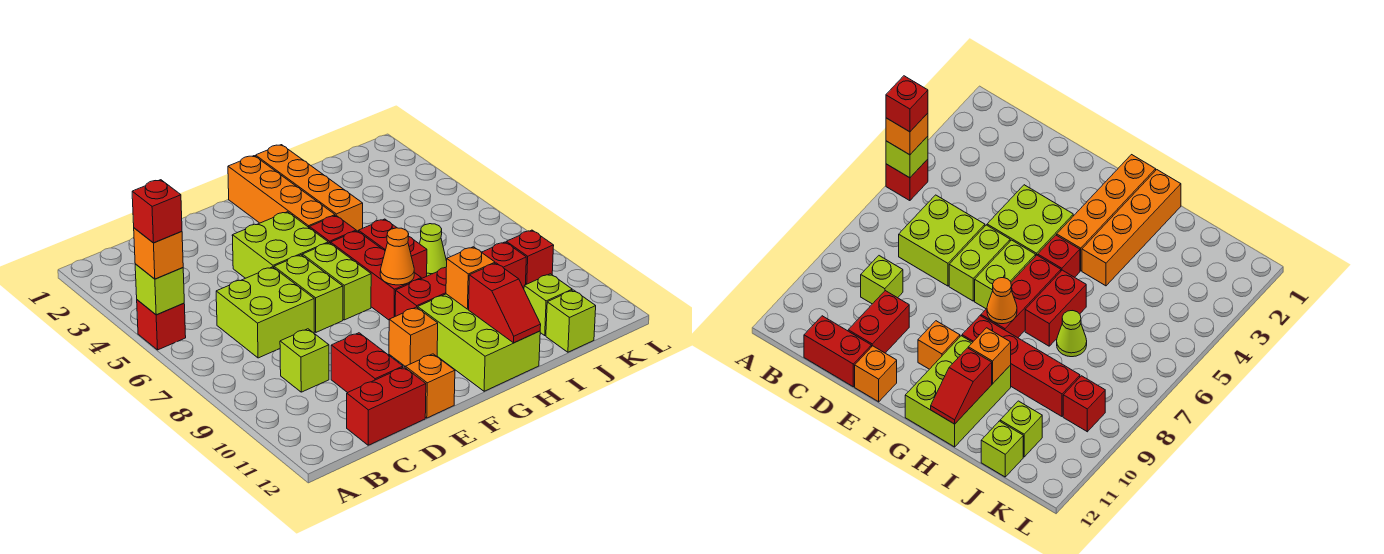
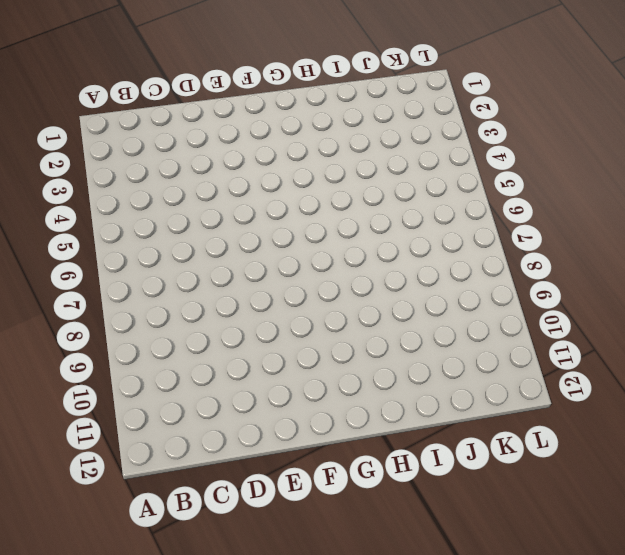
none -> red 1x1 brick [137,300,186,350]
none -> lime 2x2 brick [216,267,314,358]
none -> lime 1x1 brick [280,329,329,392]

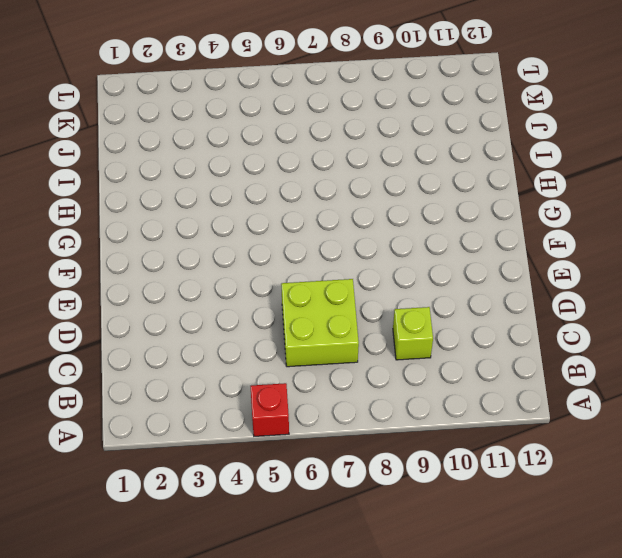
none -> red 1x2 brick [347,367,426,445]
none -> red 1x2 brick [331,333,403,393]
none -> lime 2x2 brick [232,212,328,278]

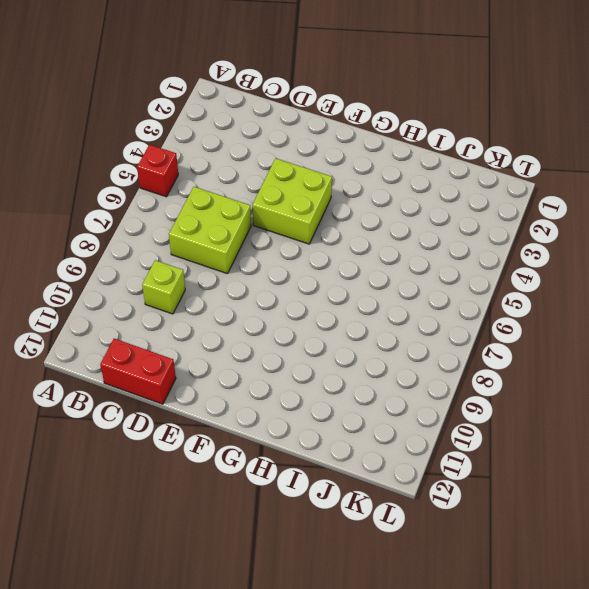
none -> red 1x2 brick [331,333,403,393]
none -> lime 1x2 brick [274,255,343,332]
none -> orange 1x1 brick [405,354,455,418]

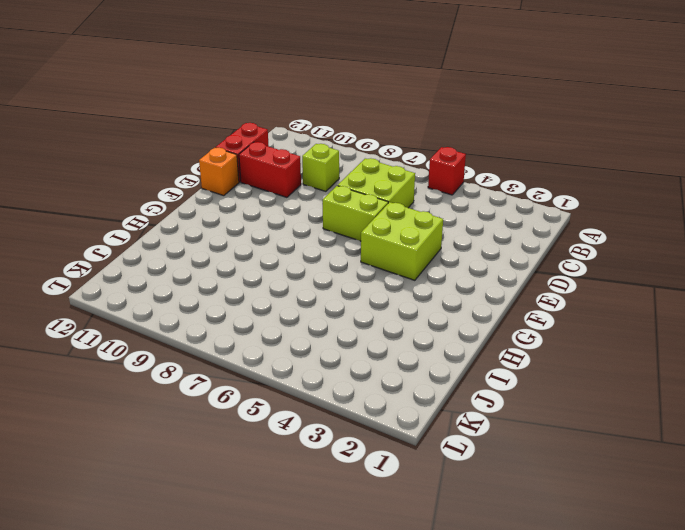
none -> lime 1x2 brick [302,243,371,320]
none -> orange 1x1 brick [389,307,438,367]
none -> orange 1x4 brick [228,156,335,228]

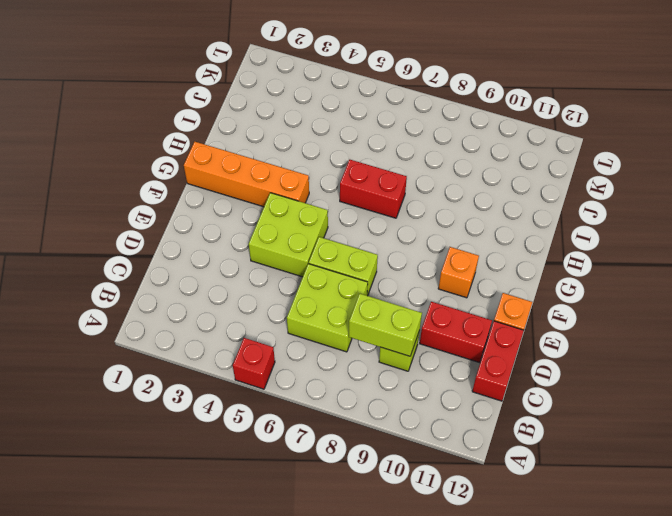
lime 1x2 brick [349,294,422,356] -> lime 1x2 brick moved to [302,243,371,320]
none -> red 1x1 brick [310,216,356,243]
none -> red 1x3 brick [331,231,421,320]
none -> red 1x4 brick [395,242,526,316]

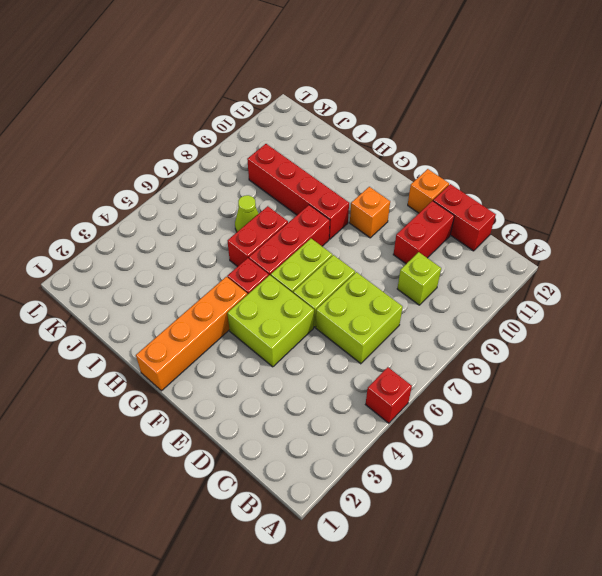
none -> lime 2x3 brick [418,294,540,391]
none -> orange 1x4 brick [256,145,363,232]
none -> lime 1x1 brick [524,274,572,335]

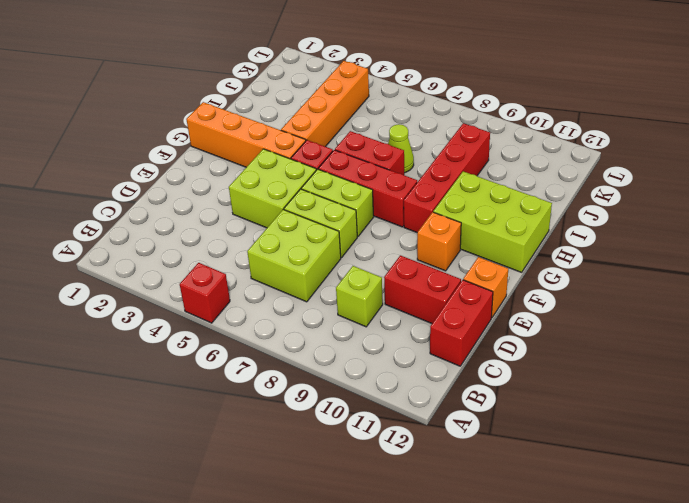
orange 1x4 brick [281,61,369,147] -> orange 1x4 brick turned to [256,145,363,232]
none -> lime 1x1 brick [524,274,572,335]
none -> lime 1x1 brick [546,290,596,352]
none -> red 1x1 brick [506,230,554,285]

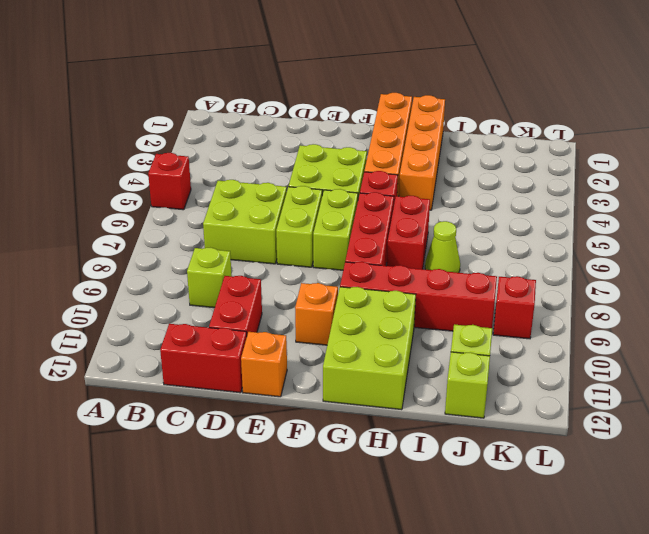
none -> lime 1x1 brick [135,264,184,315]
none -> orange 1x1 cone [380,228,414,285]
none -> orange 1x1 brick [446,247,495,309]

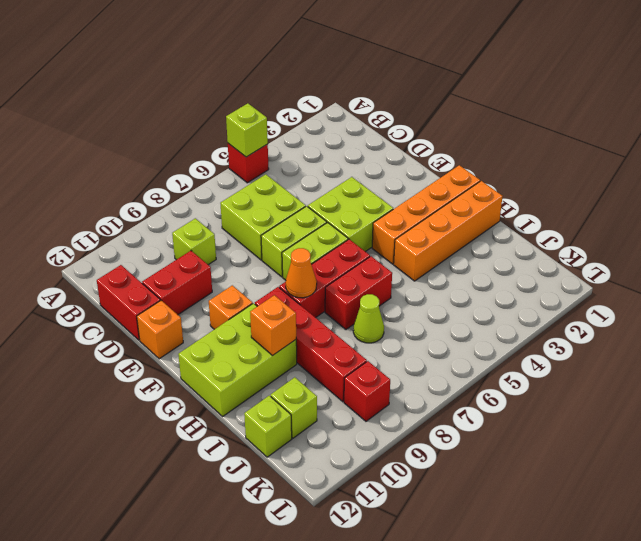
none -> red 1x1 brick [310,216,356,243]
none -> red 1x2 slope [469,263,541,343]
none -> orange 1x1 brick [134,228,183,279]

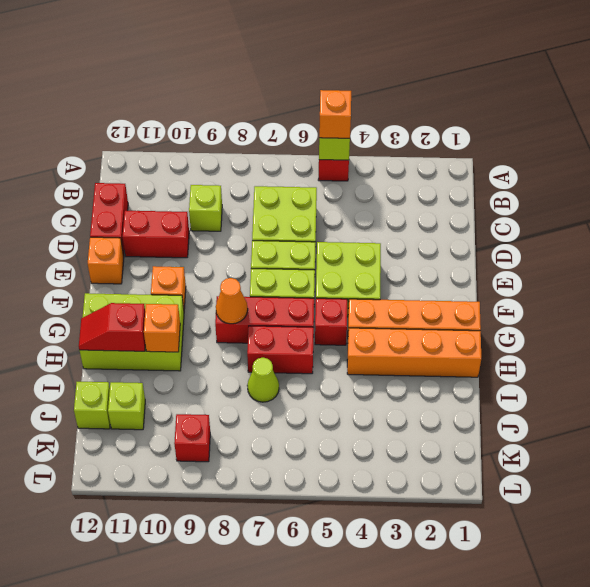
none -> red 1x4 brick [395,242,526,316]
none -> red 1x1 brick [132,180,182,243]

